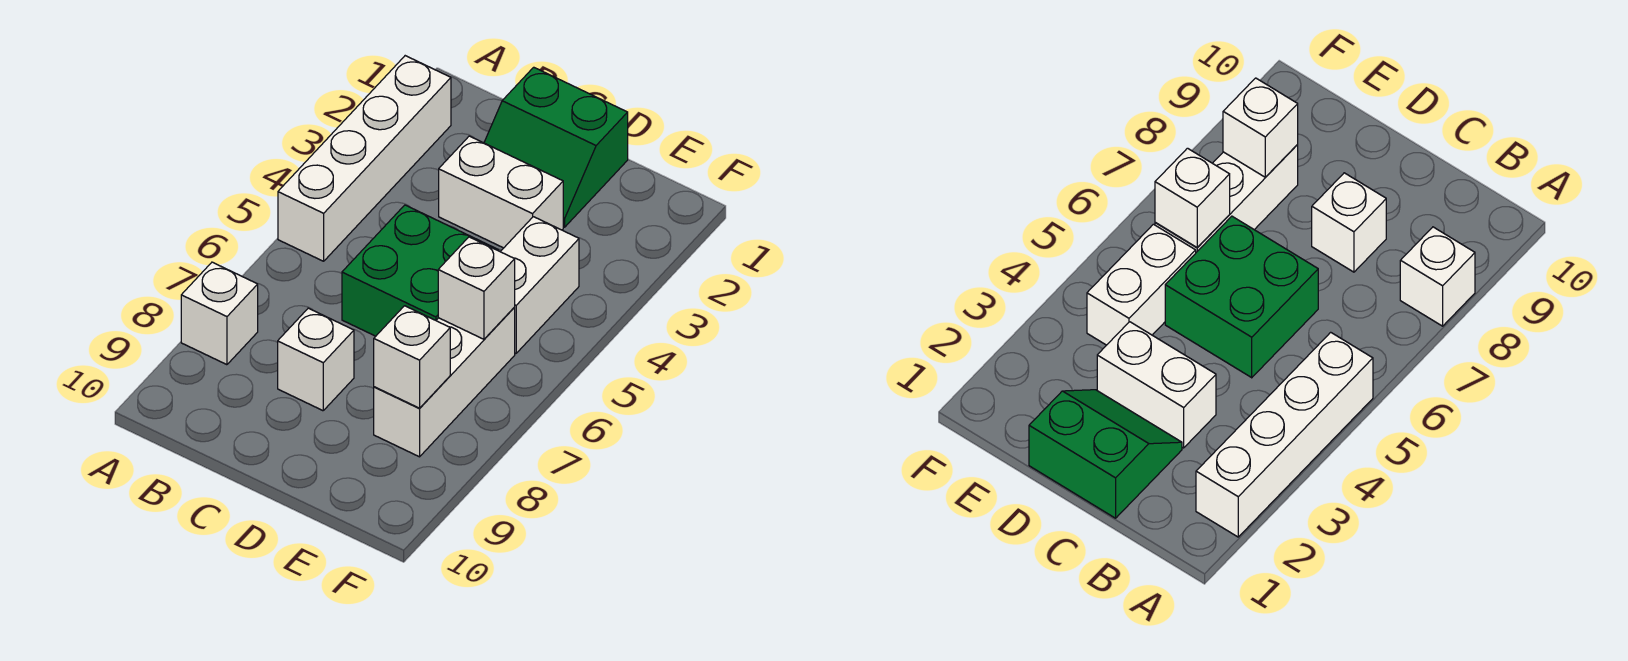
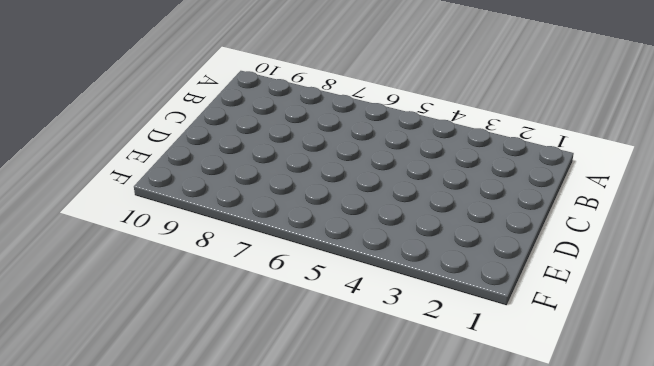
none -> white 1x4 brick [278,56,451,261]
none -> white 1x1 brick [181,262,258,365]

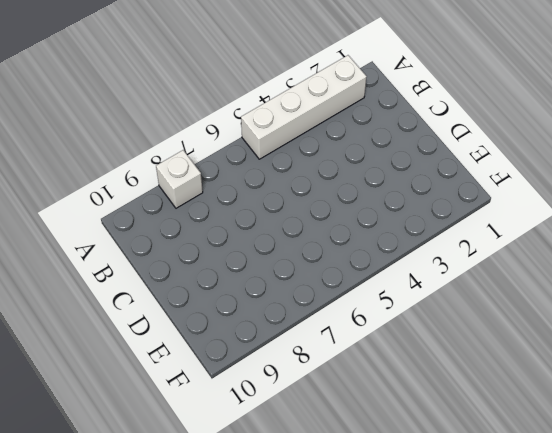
none -> green 2x2 slope [484,67,628,227]
none -> white 1x2 brick [439,136,563,248]

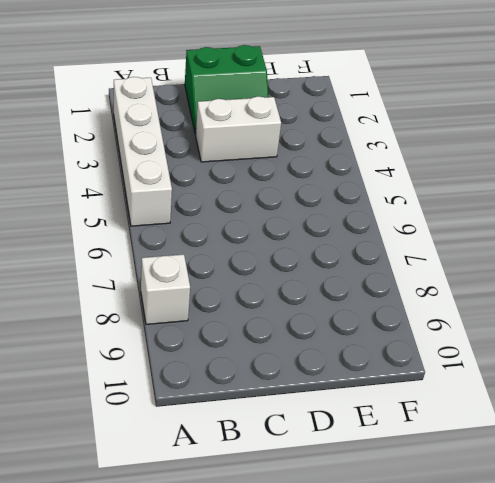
none -> green 2x2 brick [342,205,499,336]
none -> white 1x1 brick [278,308,354,411]

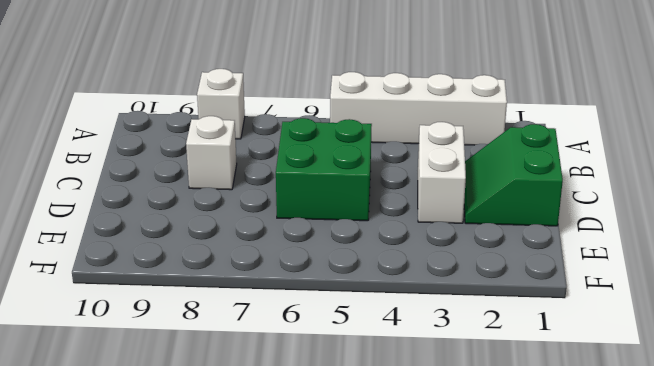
none -> white 1x2 brick [501,217,579,353]
none -> white 1x3 brick [374,308,515,457]

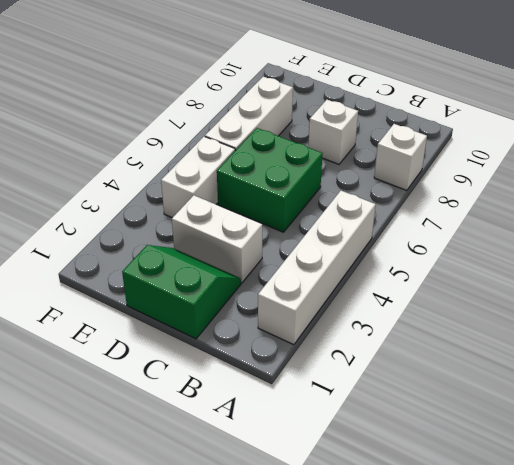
none -> white 1x1 brick [438,237,515,339]
none -> white 1x1 brick [374,306,450,408]

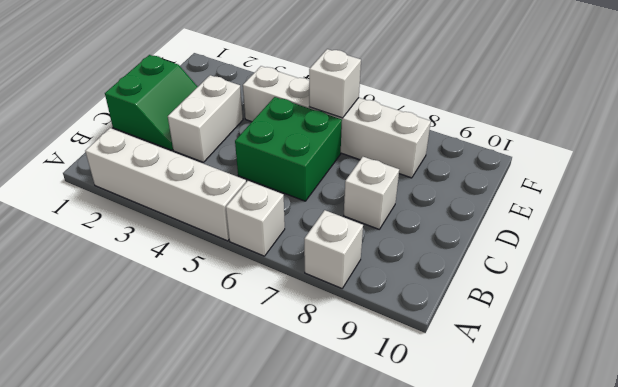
white 1x1 brick [226,181,285,256] -> white 1x1 brick moved to [374,306,450,408]

